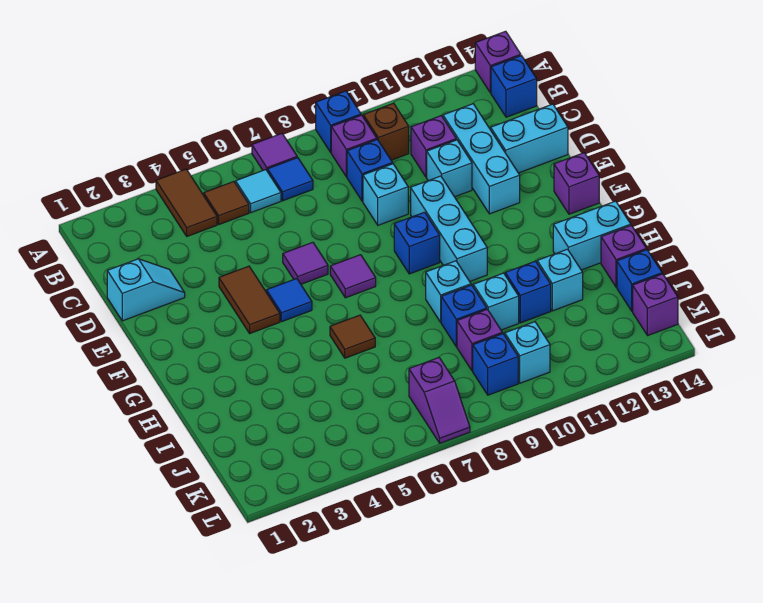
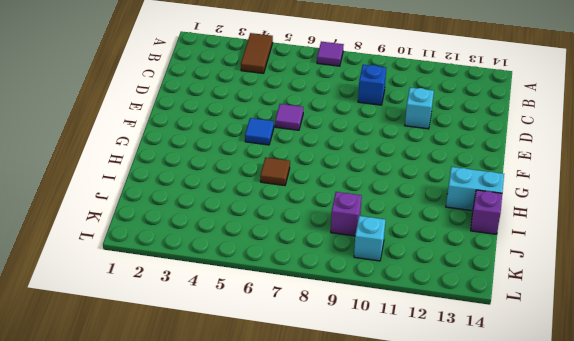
none -> blue 1x1 brick [316,91,361,152]
none -> purple 1x1 brick [475,31,521,93]
none -> brown 1x1 tile [204,182,249,224]
none -> cyan 1x1 tile [236,170,281,213]

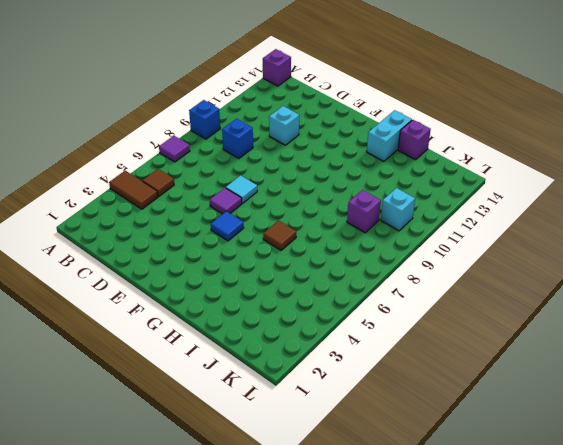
cyan 1x1 tile [226,175,257,204] -> cyan 1x1 tile moved to [236,170,281,213]
none -> blue 1x1 tile [268,158,313,201]
none -> purple 1x1 brick [331,115,377,177]
none -> brown 1x1 brick [363,103,409,160]
none -> blue 1x1 brick [491,56,537,117]

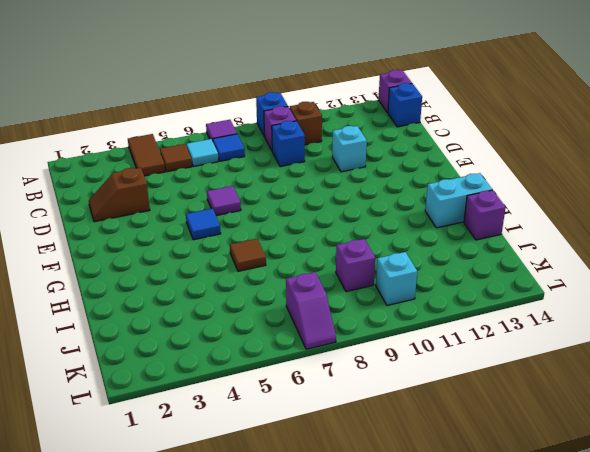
brown 1x2 slope [89,168,150,222] -> cyan 1x2 slope [107,259,185,321]
none -> purple 1x1 brick [411,116,456,177]
none -> cyan 1x3 brick [443,104,520,214]
none -> cyan 1x1 brick [363,164,408,225]
none -> cyan 1x2 brick [491,104,568,173]

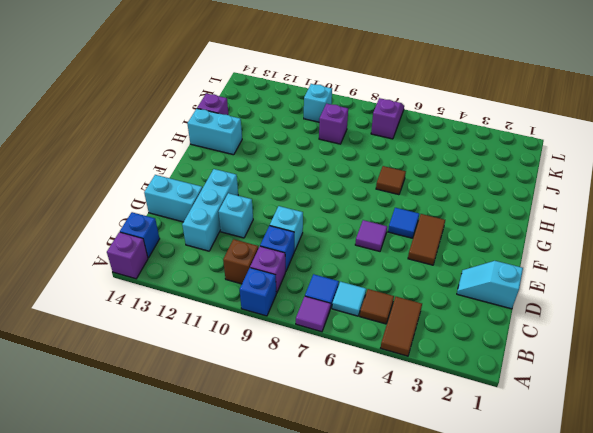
none -> purple 1x1 brick [411,116,456,177]
none -> cyan 1x3 brick [411,176,487,281]
none -> purple 1x1 tile [330,255,376,298]
none -> blue 1x1 brick [394,212,440,274]

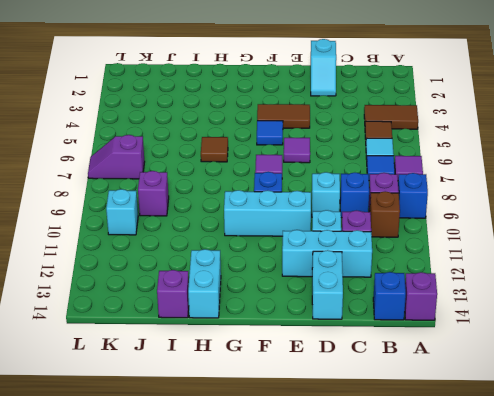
none -> purple 1x1 brick [554,153,599,214]
none -> cyan 1x1 brick [426,261,471,322]
none -> blue 1x1 brick [441,285,487,347]
none -> cyan 1x1 brick [473,273,519,330]

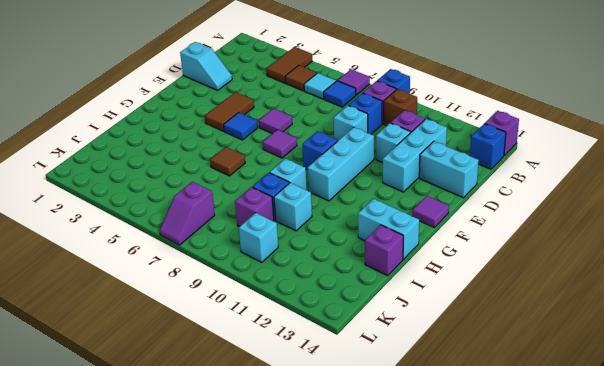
purple 1x1 tile [412,196,449,227] -> purple 1x1 brick [554,153,599,214]
none -> blue 1x1 brick [505,261,551,323]
none -> cyan 1x1 brick [537,249,583,311]
none -> blue 1x1 brick [617,250,662,311]
none -> blue 1x1 brick [473,334,518,395]

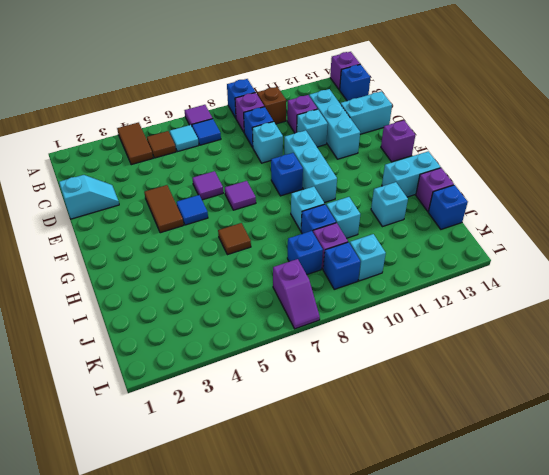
blue 1x1 brick [287,231,323,274] -> blue 1x1 brick moved to [505,261,551,323]
none -> purple 1x1 brick [633,274,678,336]

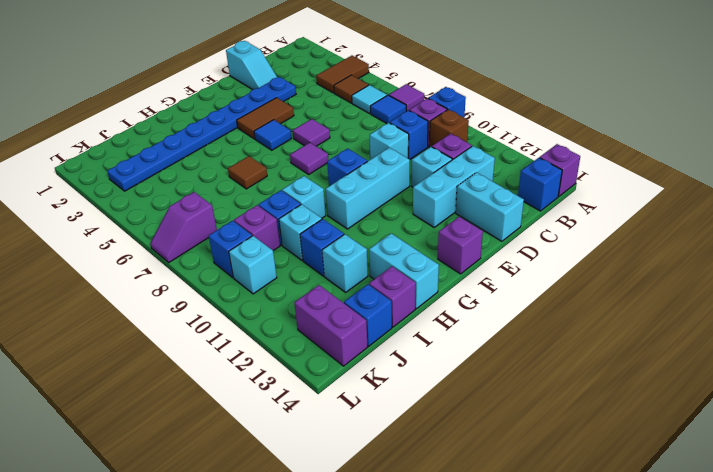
blue 1x8 plate [107,77,296,191] -> none
purple 1x2 brick [294,285,368,366] -> purple 1x1 brick [633,274,678,336]

